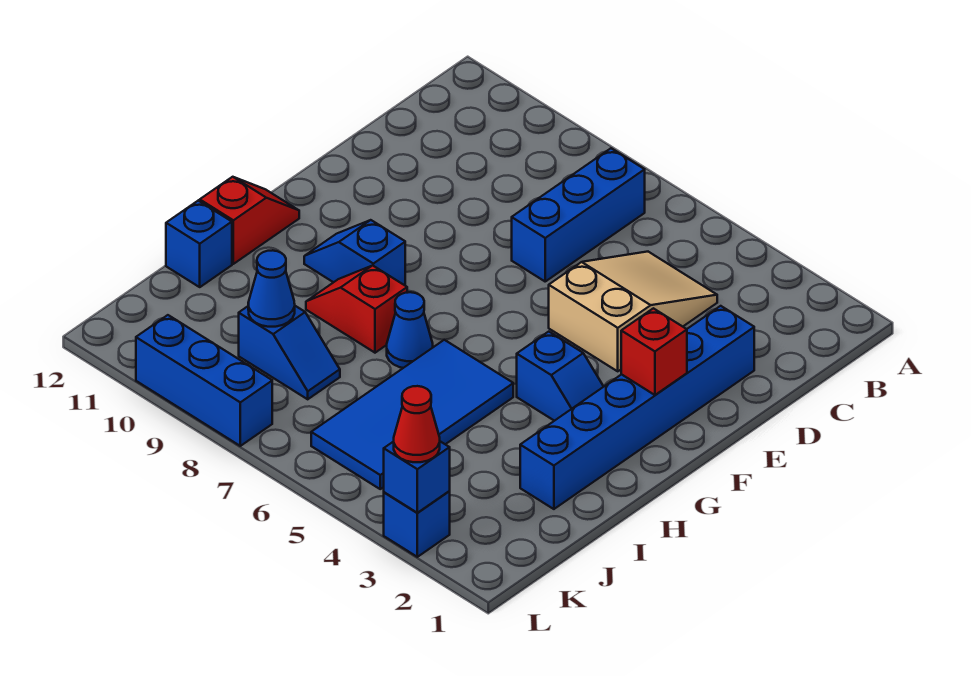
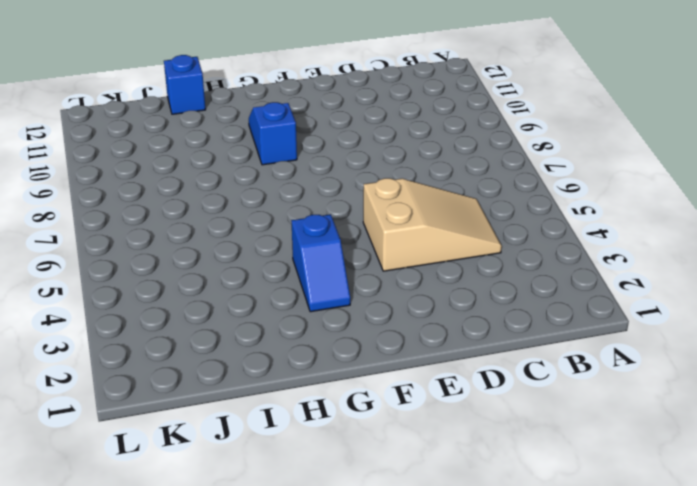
none -> blue 1x3 brick [512,148,645,281]
none -> blue 1x6 brick [520,306,754,509]
none -> red 1x2 slope [200,177,299,264]

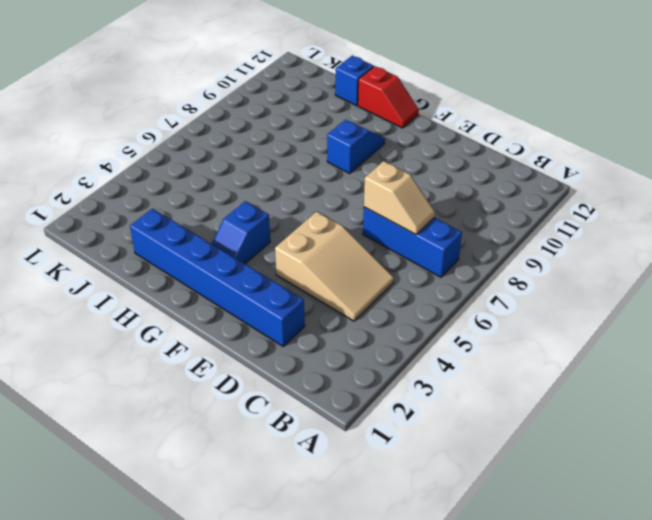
tan 1x2 slope [364,161,435,235] -> none
none -> blue 2x4 tile [311,340,513,489]
none -> blue 1x1 cone [387,292,433,368]
none -> red 1x2 slope [306,265,407,353]

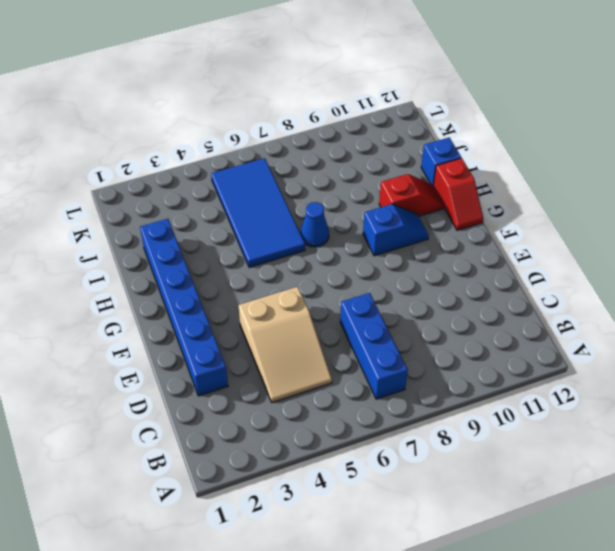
red 1x2 slope [379,174,444,216] -> red 1x2 slope moved to [306,265,407,353]
none -> blue 1x2 slope [517,332,604,421]
none -> blue 1x2 slope [239,306,340,399]
none -> blue 1x1 brick [384,492,450,557]

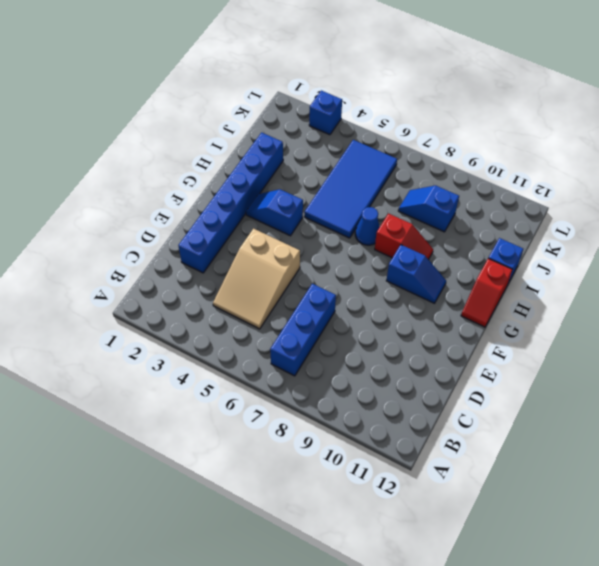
none -> blue 1x3 brick [136,315,272,446]
none -> red 1x1 brick [621,308,687,395]
none -> blue 1x1 cone [248,250,295,327]

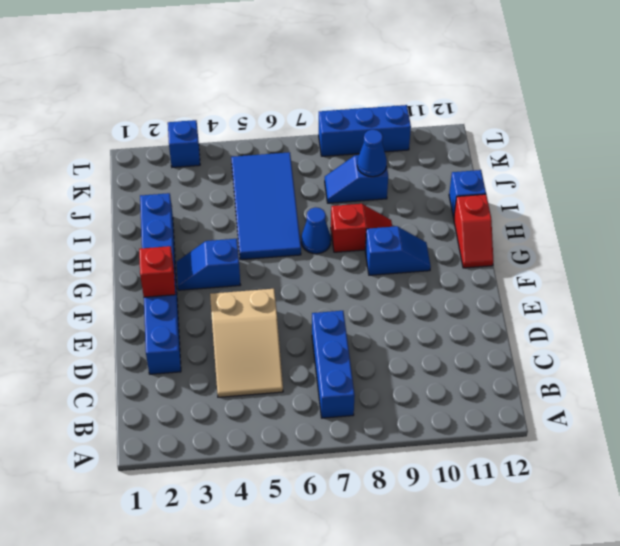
none -> blue 1x1 brick [384,441,450,513]
none -> red 1x1 cone [394,386,440,462]

